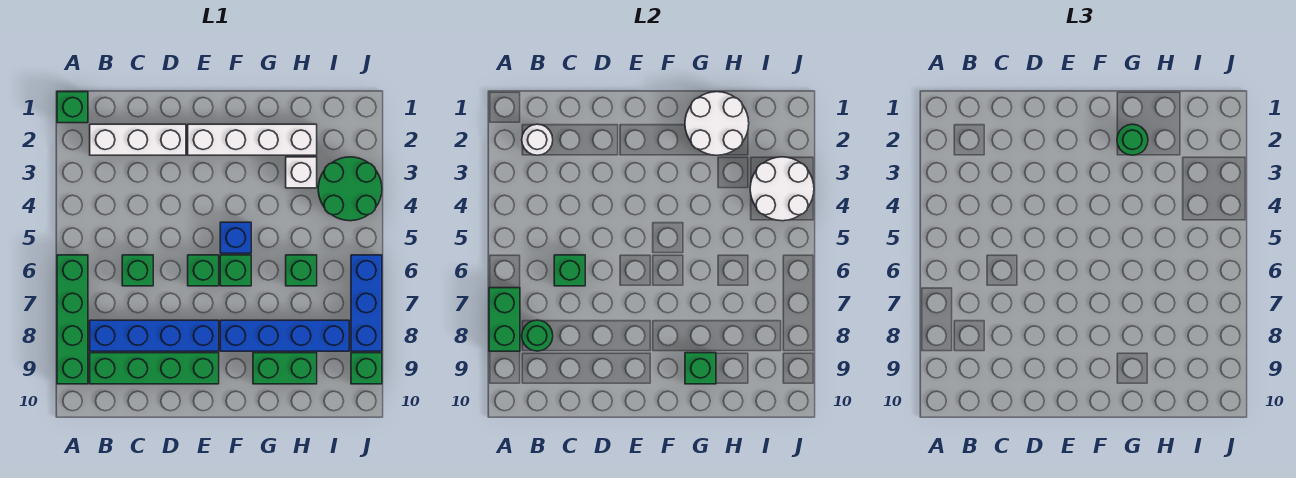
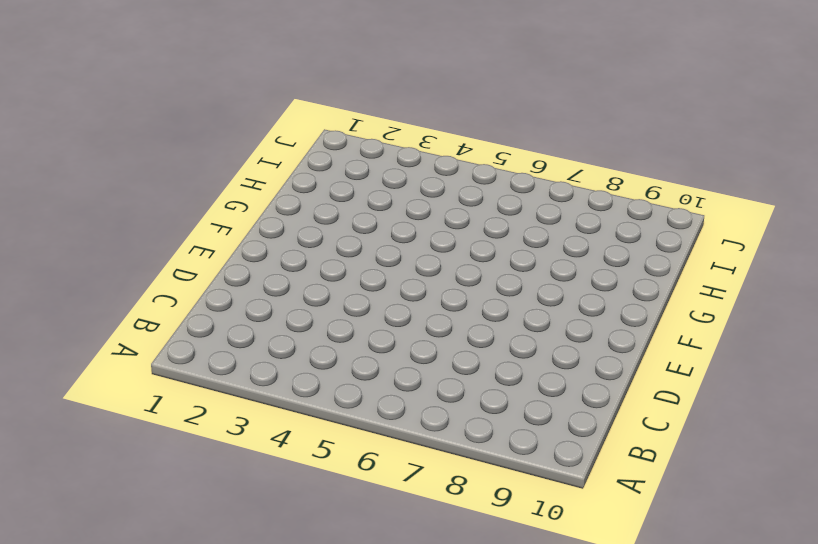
none -> green 1x1 brick [57,92,88,123]
none -> green 1x4 brick [57,255,88,384]
none -> white 1x3 brick [90,124,186,155]

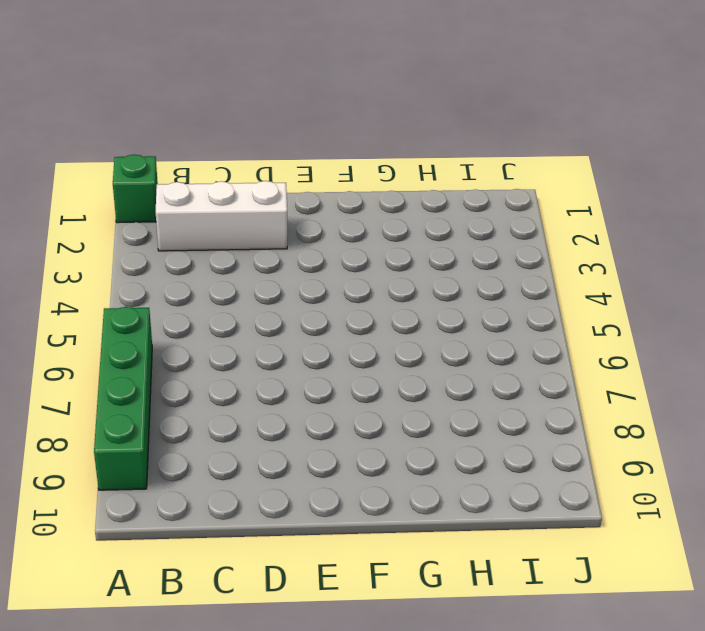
none -> blue 1x4 brick [90,320,219,351]
none -> green 1x4 brick [90,353,219,384]
none -> green 1x1 brick [122,255,153,286]

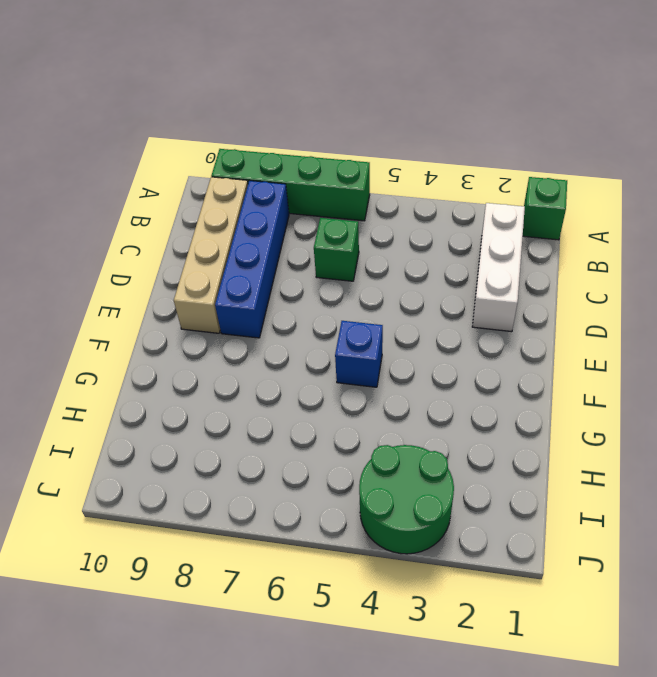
tan 1x4 brick [174,177,248,333] -> green 1x4 brick [90,353,219,384]
none -> white 1x4 brick [188,124,317,155]
none -> green 1x1 brick [188,255,219,286]
none -> green 1x1 brick [220,255,251,286]

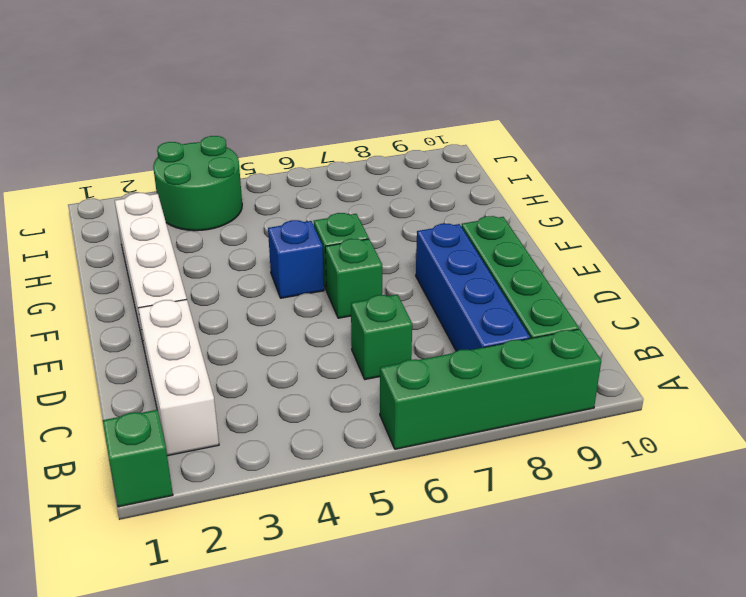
none -> blue 1x4 brick [220,320,349,351]
none -> green 1x2 brick [253,353,317,384]
none -> white 1x1 brick [286,157,317,188]

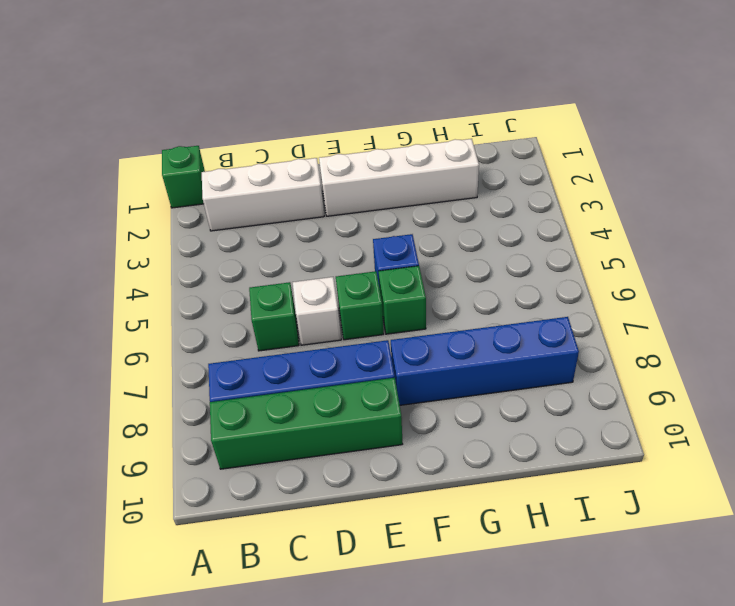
white 1x1 brick [293,277,341,345] -> white 1x1 brick moved to [286,157,317,188]
none -> green 1x4 brick [57,255,88,384]
none -> green 1x2 brick [253,353,317,384]
none -> green 1x1 brick [286,255,317,286]

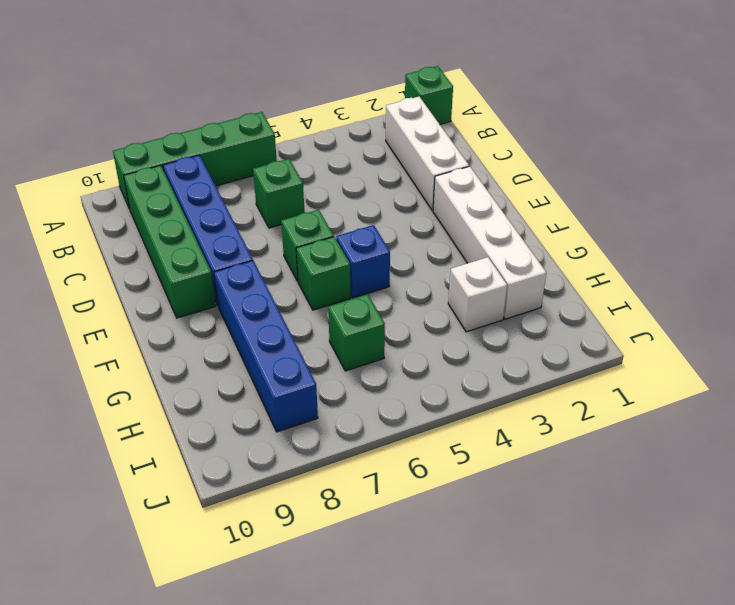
none -> green 1x2 brick [253,353,317,384]
none -> green 2x2 round brick [318,157,382,221]
none -> blue 1x3 brick [351,255,382,351]

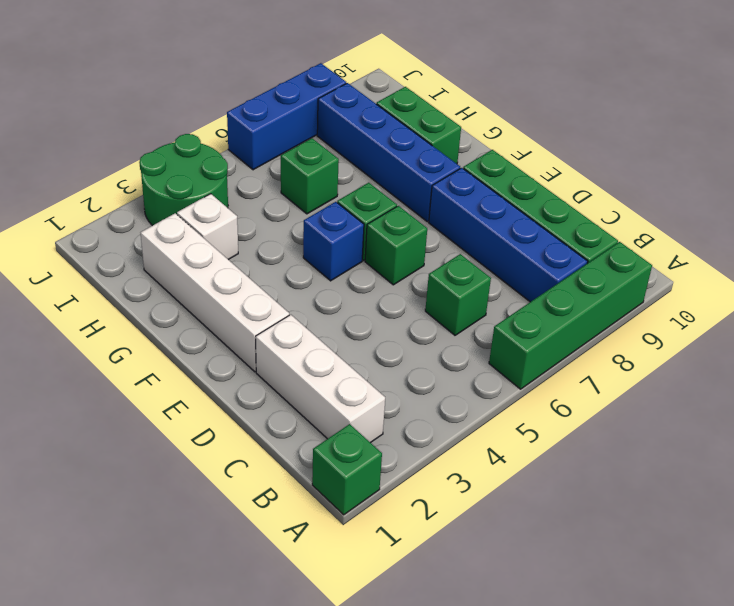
none -> green 1x1 brick [351,353,382,384]
none -> green 1x2 brick [489,288,520,351]
none -> white 1x1 round brick [522,124,553,155]

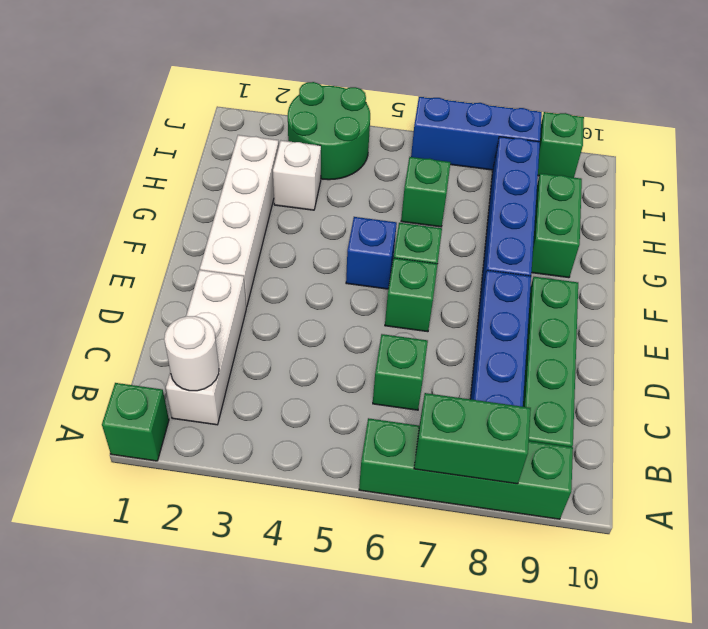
none -> green 1x1 round brick [522,320,553,351]
none -> green 1x1 brick [554,255,585,286]
none -> white 2x2 round brick [685,92,749,155]

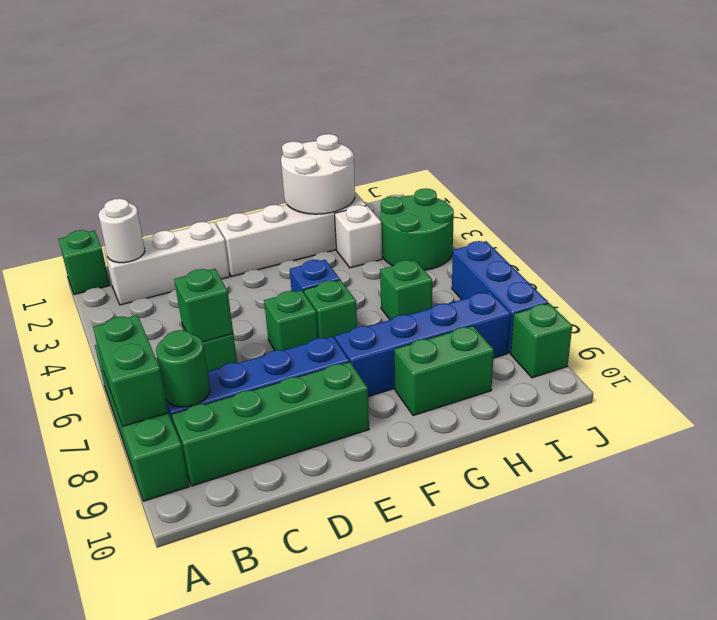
none -> green 1x1 brick [685,353,716,384]
none -> white 2x2 round brick [750,157,814,221]
none -> green 1x1 round brick [1117,124,1148,155]

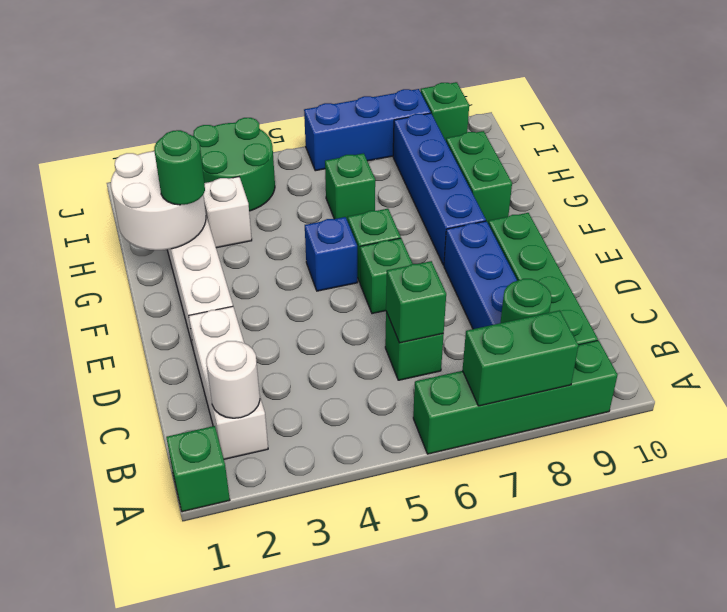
none -> green 1x1 brick [685,353,716,384]
none -> white 2x2 round brick [750,157,814,221]

